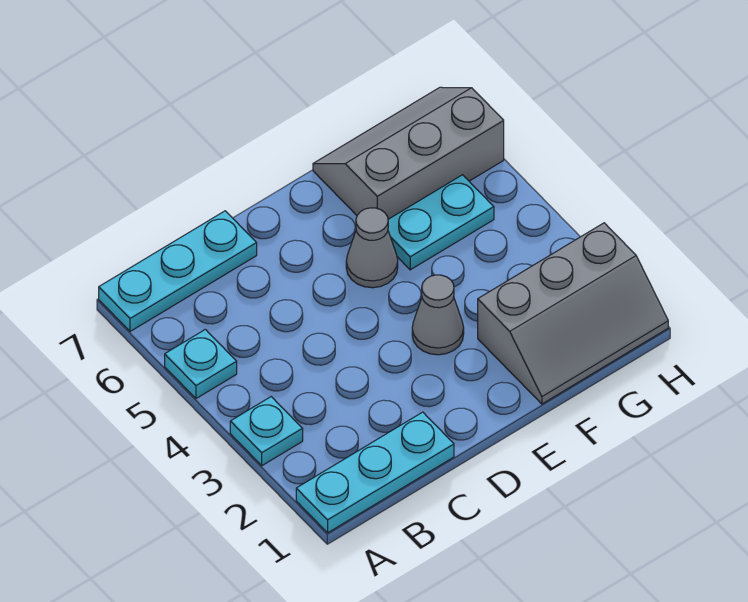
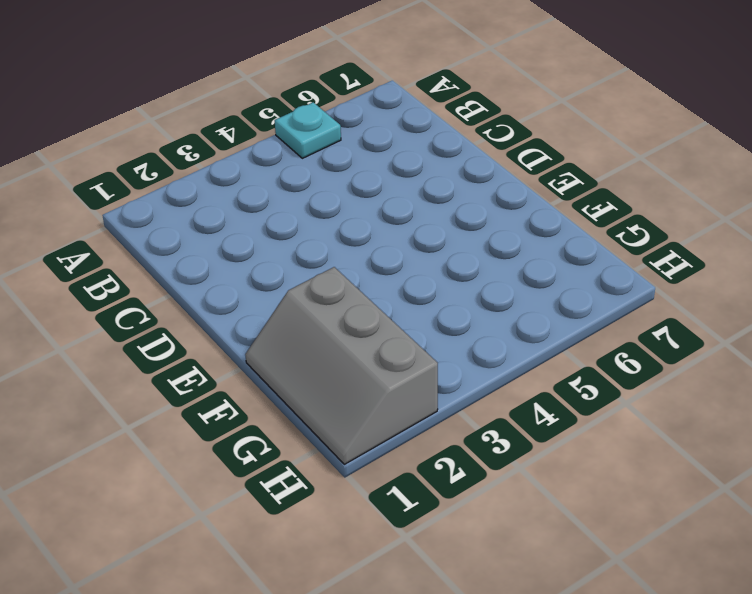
none -> cyan 1x3 plate [296,412,454,533]
none -> cyan 1x1 plate [230,397,303,466]

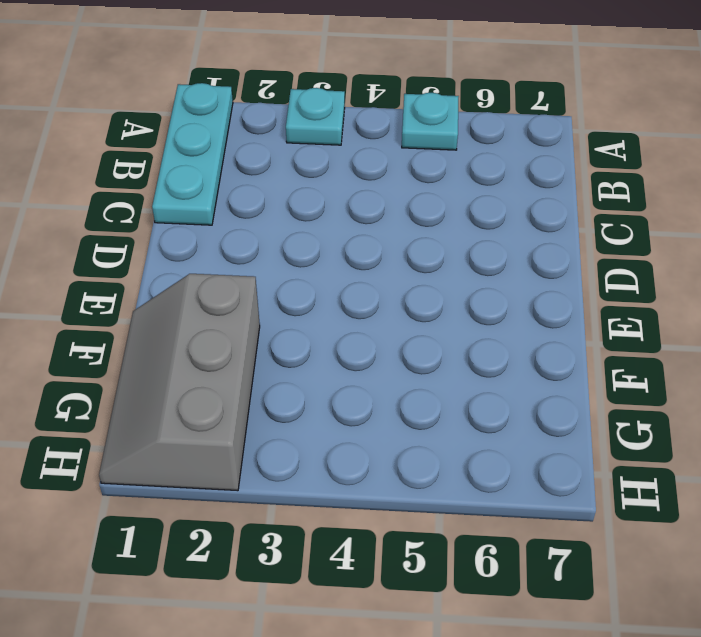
none -> cyan 1x3 plate [99,211,257,331]
none -> grey 1x1 cone [412,275,464,355]

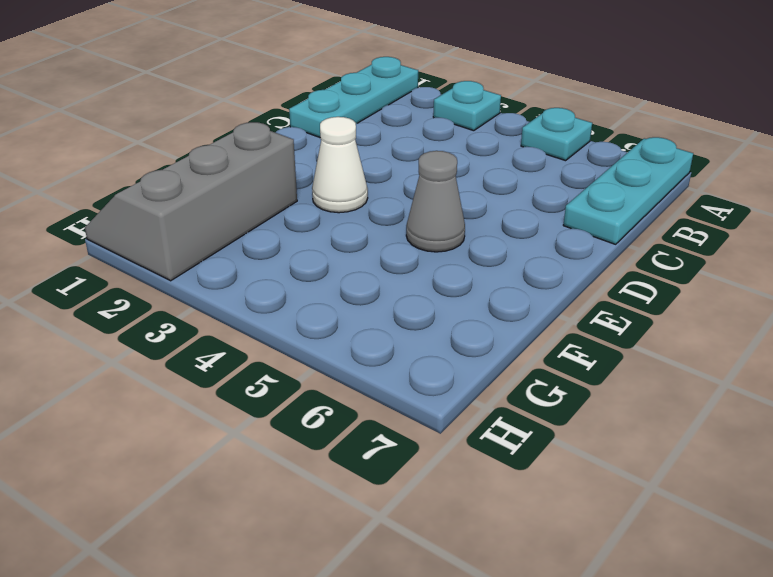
white 1x1 cone [312,117,368,213] -> grey 1x1 cone [412,275,464,355]
none -> cyan 1x2 plate [388,175,494,270]
none -> grey 2x3 slope [313,87,504,219]

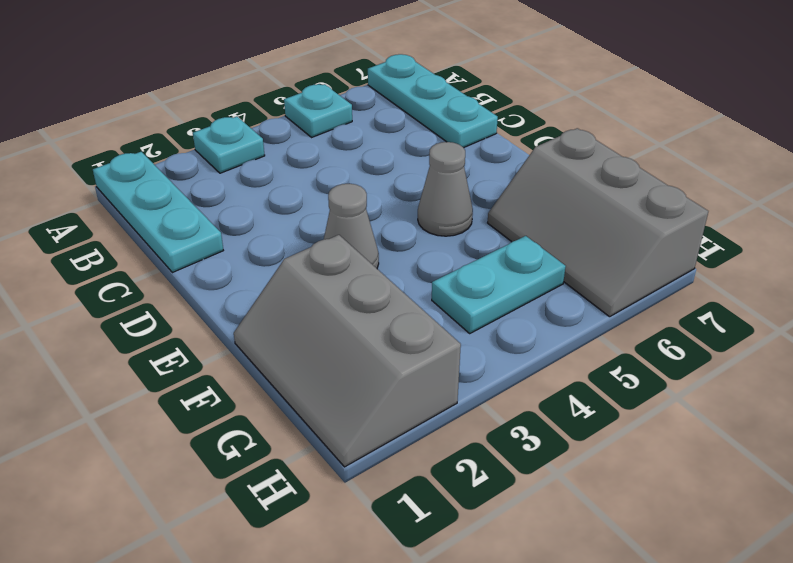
grey 2x3 slope [488,128,708,317] -> grey 2x3 slope turned to [313,87,504,219]
cyan 1x2 plate [432,236,566,333] -> cyan 1x2 plate turned to [388,175,494,270]

